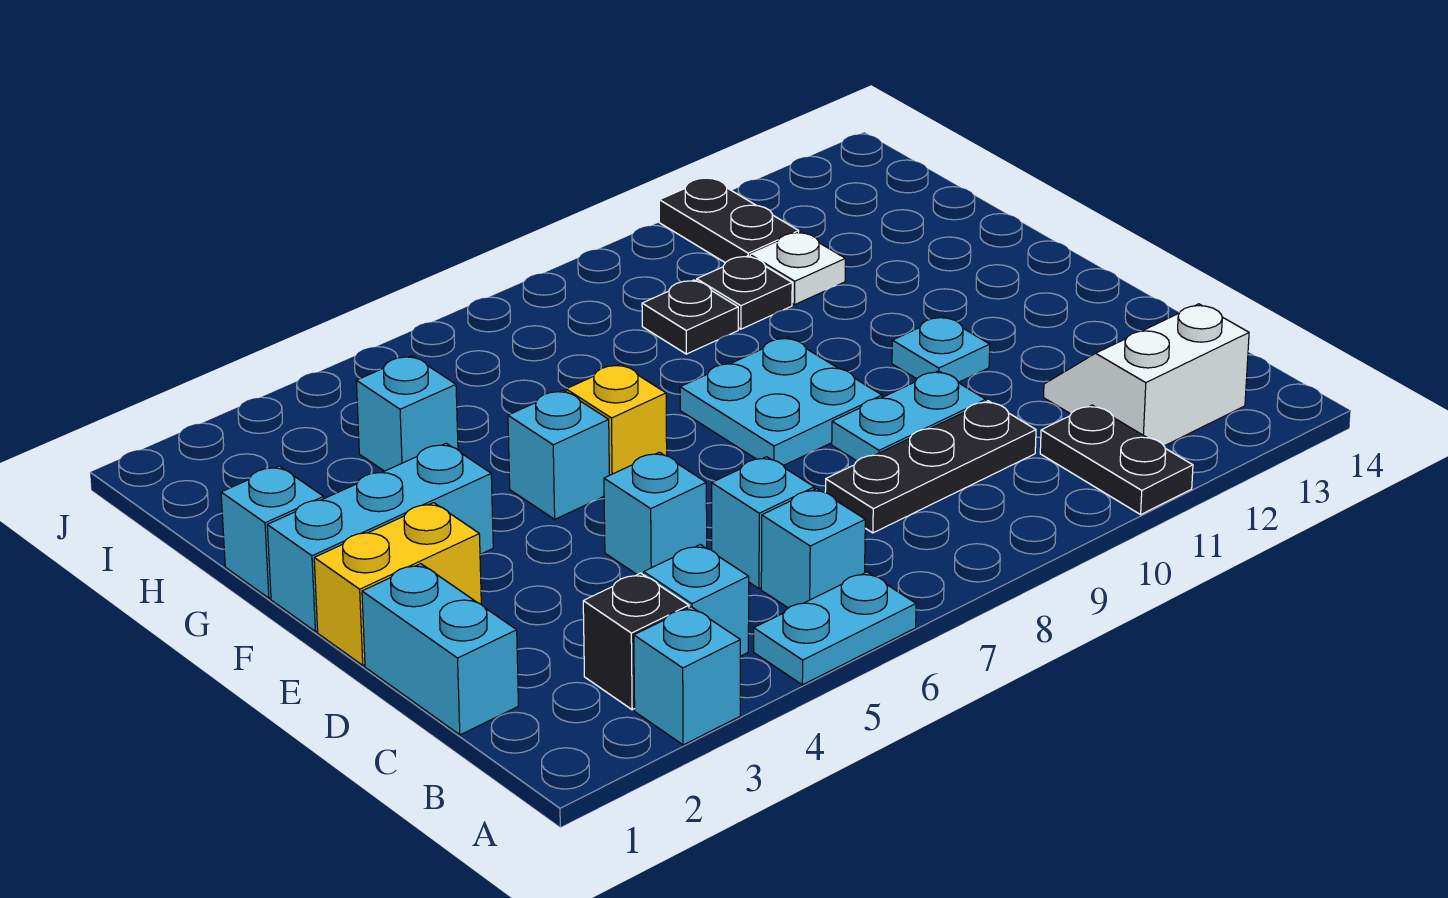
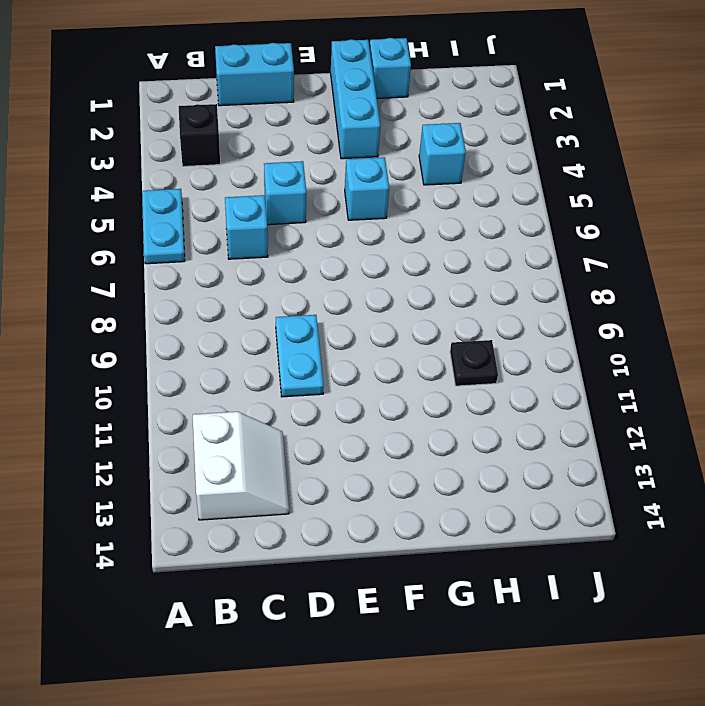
none -> cyan 1x1 brick [634,607,740,745]
none -> black 1x2 plate [1040,405,1193,514]
none -> cyan 1x1 brick [644,545,749,656]

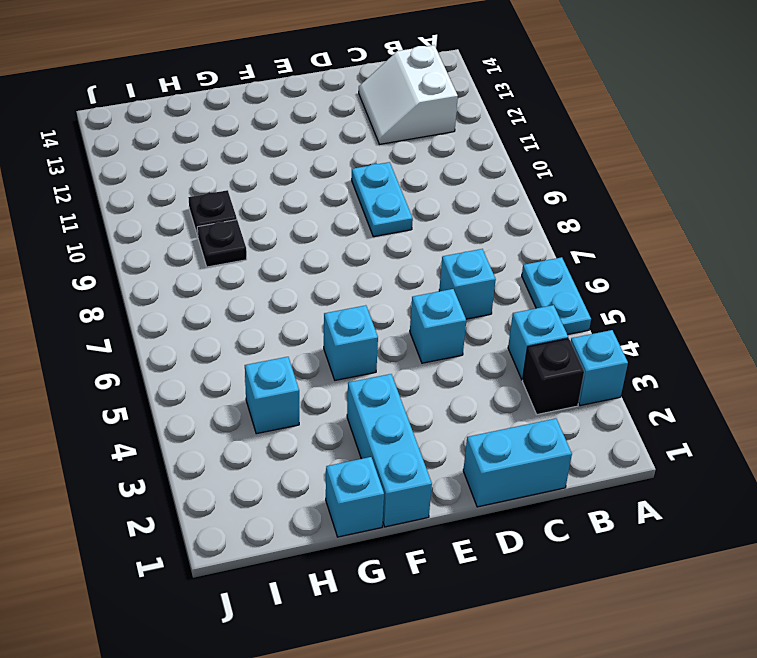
none -> black 1x2 plate [1040,405,1193,514]
none -> cyan 1x1 brick [761,489,865,608]
none -> black 1x3 plate [825,401,1036,533]

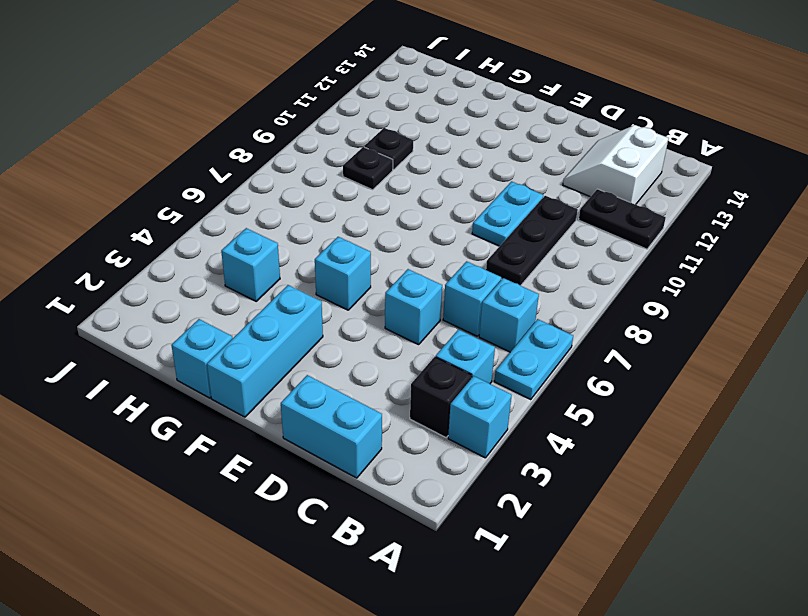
none -> yellow 1x2 brick [314,503,481,665]
none -> cyan 2x2 plate [680,337,882,466]
none -> cyan 1x1 plate [892,317,990,382]

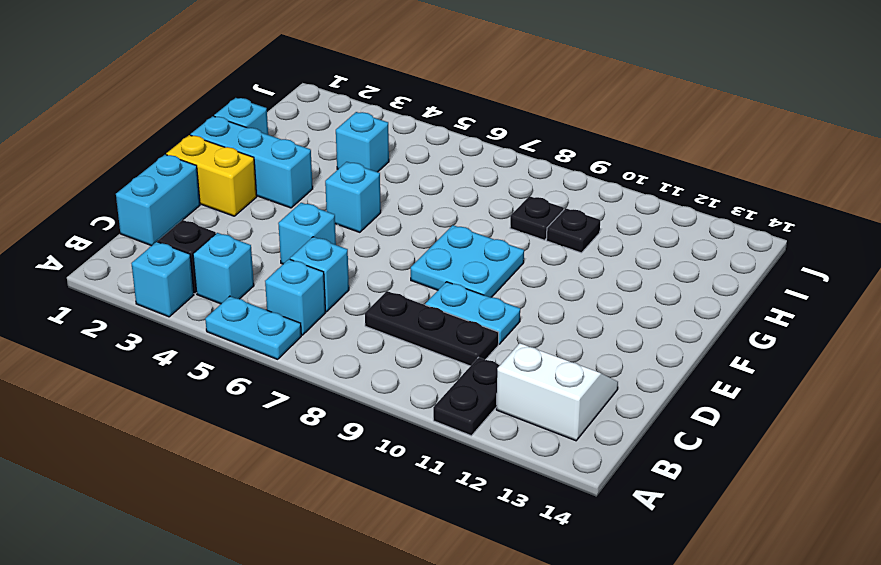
none -> cyan 1x1 plate [892,317,990,382]
none -> yellow 1x1 brick [566,364,667,475]
none -> white 1x1 plate [750,232,845,305]

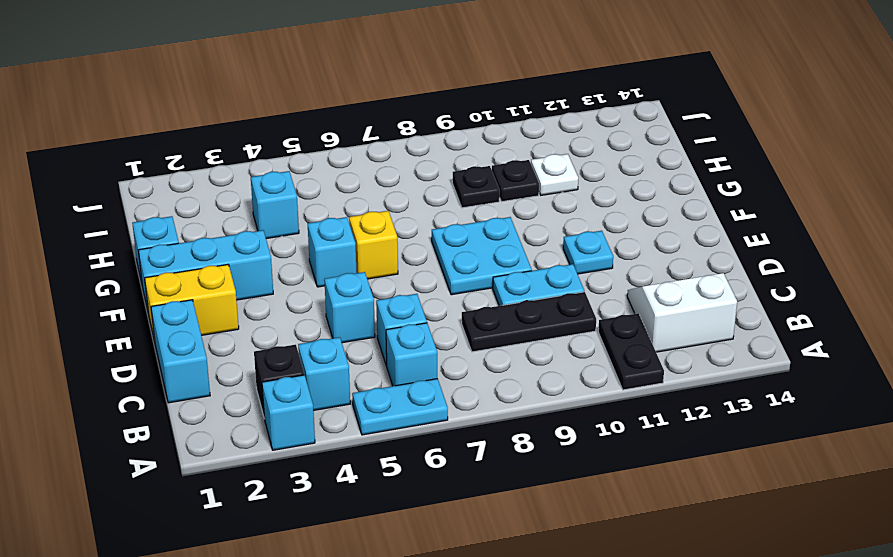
none -> black 1x2 plate [659,178,799,263]

